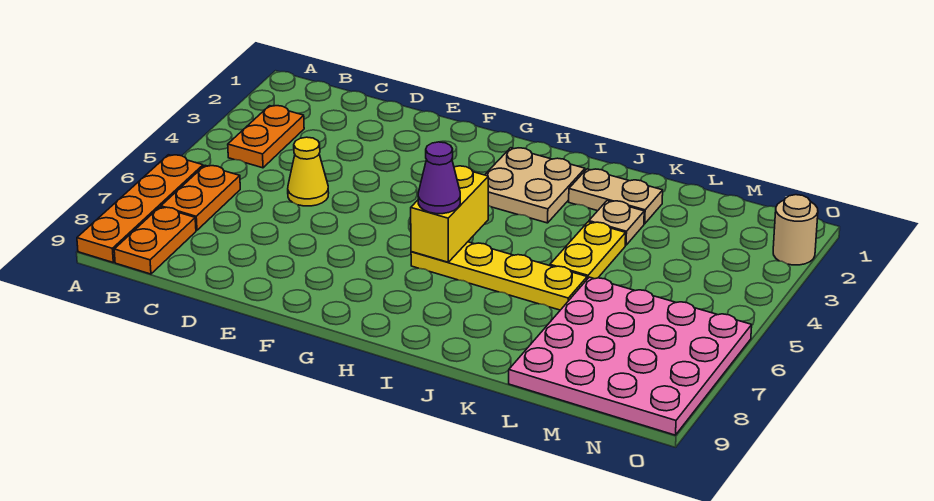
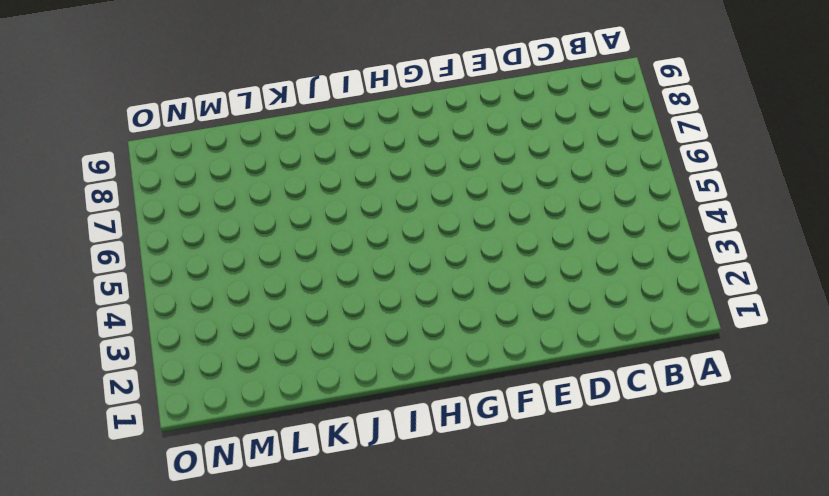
none -> orange 1x4 plate [77,155,203,262]
none -> orange 1x2 plate [228,106,304,168]
none -> orange 1x2 plate [161,165,240,230]

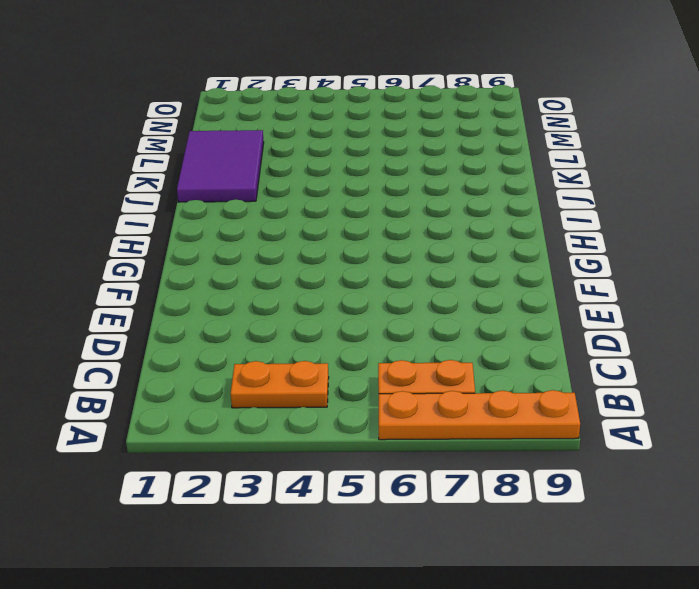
purple 2x3 tile [177,130,264,202] -> tan 1x2 plate [569,169,663,224]
none -> orange 1x2 plate [114,207,196,274]
none -> yellow 1x1 cone [288,137,329,206]
none -> tan 2x2 plate [485,148,585,223]

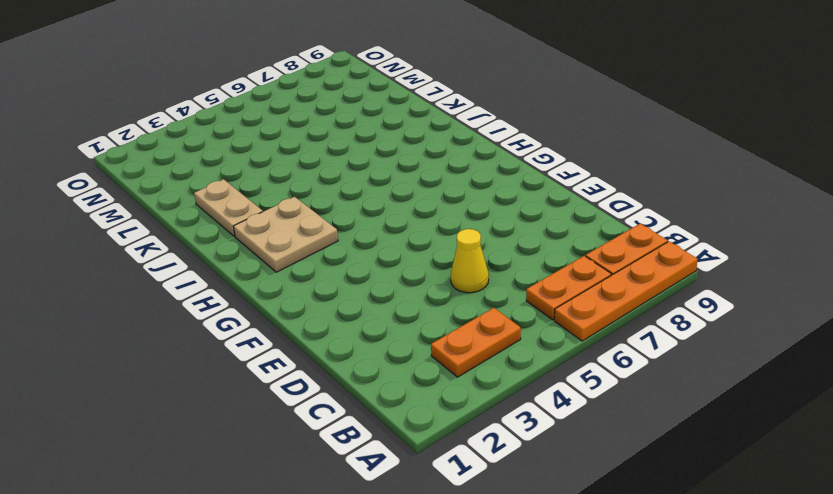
none -> yellow 1x4 plate [411,242,587,310]
none -> tan 1x1 plate [589,201,644,245]
none -> yellow 1x2 plate [550,222,626,279]

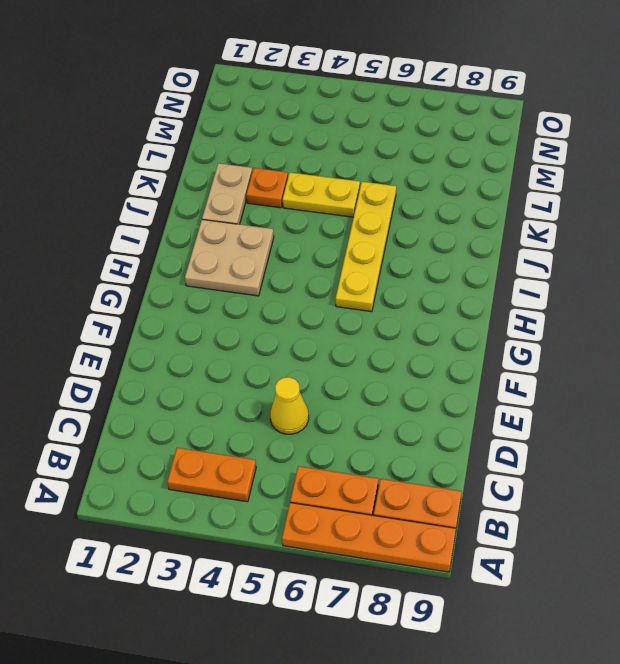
orange 1x1 plate [246,168,288,208] -> tan 1x1 plate [589,201,644,245]
none -> pink 4x4 plate [509,277,752,435]
none -> tan 1x1 round brick [773,195,818,265]
none -> yellow 1x2 brick [411,166,488,262]

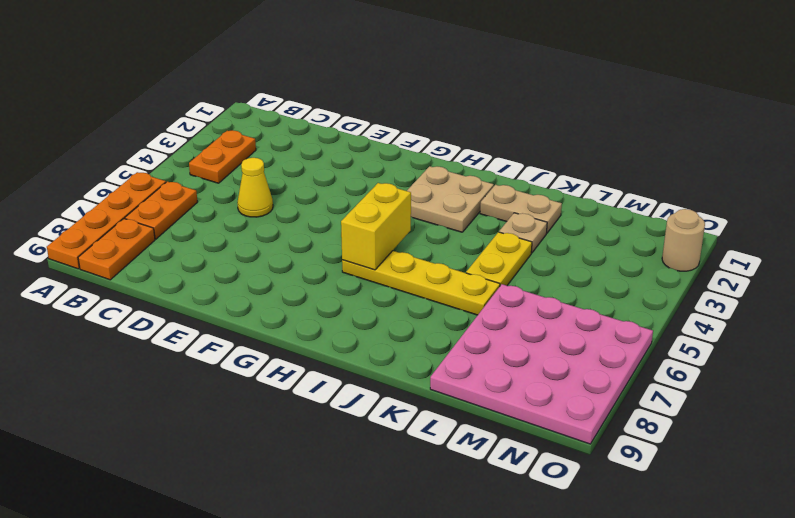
none -> purple 1x1 cone [418,142,460,214]

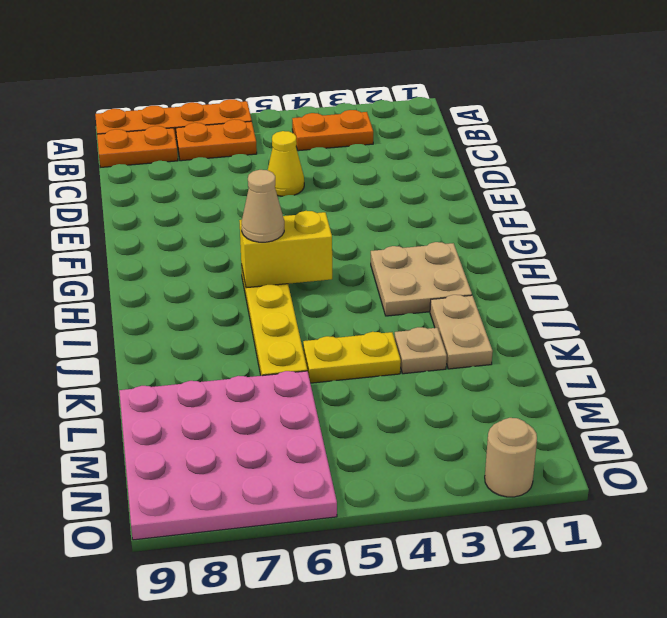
tan 1x1 cone [242,170,284,242] -> purple 1x1 cone [418,142,460,214]

